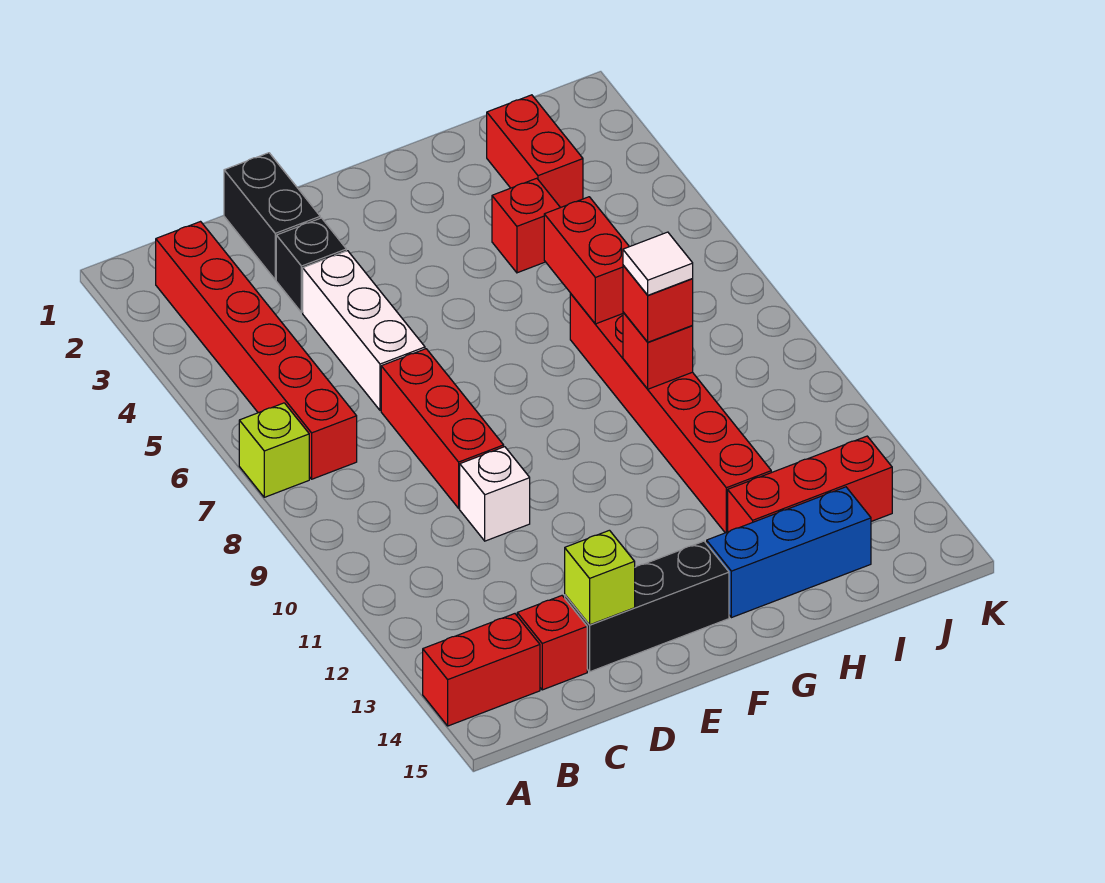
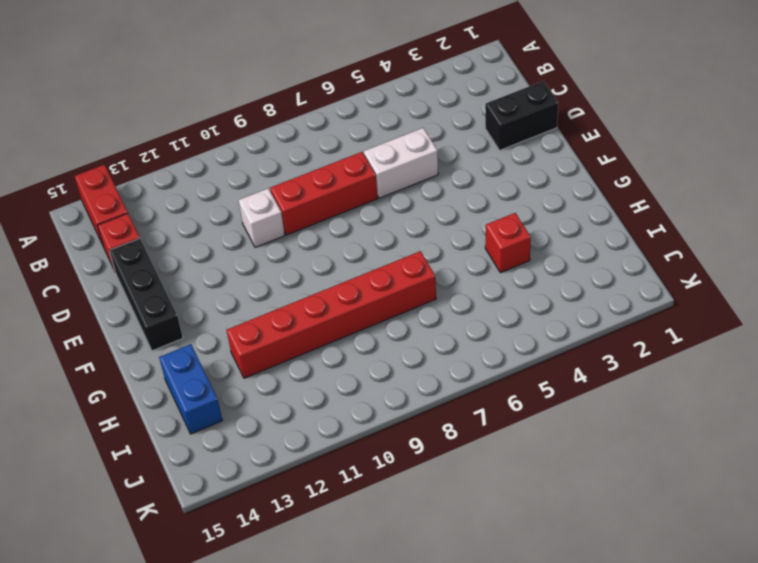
white 1x2 brick [364,128,438,198] -> white 1x3 brick [303,251,425,410]
blue 1x2 brick [159,344,223,434] -> blue 1x3 brick [707,487,871,618]
none -> lime 1x1 brick [239,403,309,497]
none -> red 1x6 brick [156,222,357,479]
none -> black 1x1 brick [276,218,346,313]

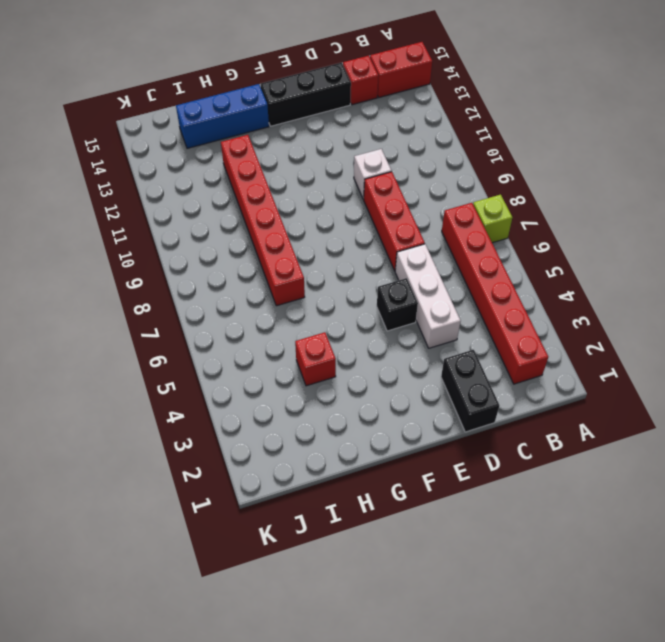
black 1x1 brick [377,278,418,331] -> black 1x1 brick moved to [276,218,346,313]
none -> red 1x3 brick [728,436,892,532]
none -> red 1x2 brick [487,95,583,208]
none -> lime 1x1 brick [565,530,635,625]

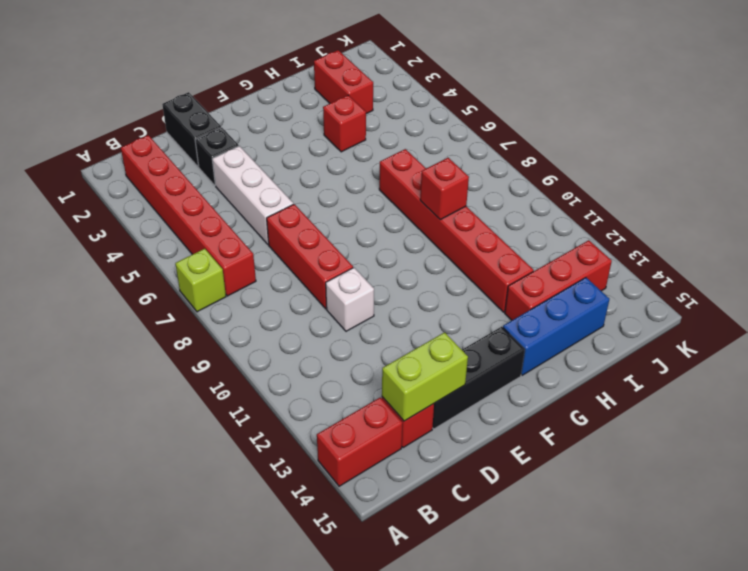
lime 1x2 brick [382,332,468,421] -> lime 1x1 brick [565,530,635,625]
none -> red 1x2 brick [544,197,629,324]
none -> red 1x1 brick [623,265,693,342]
none -> white 1x1 tile [623,232,693,295]

